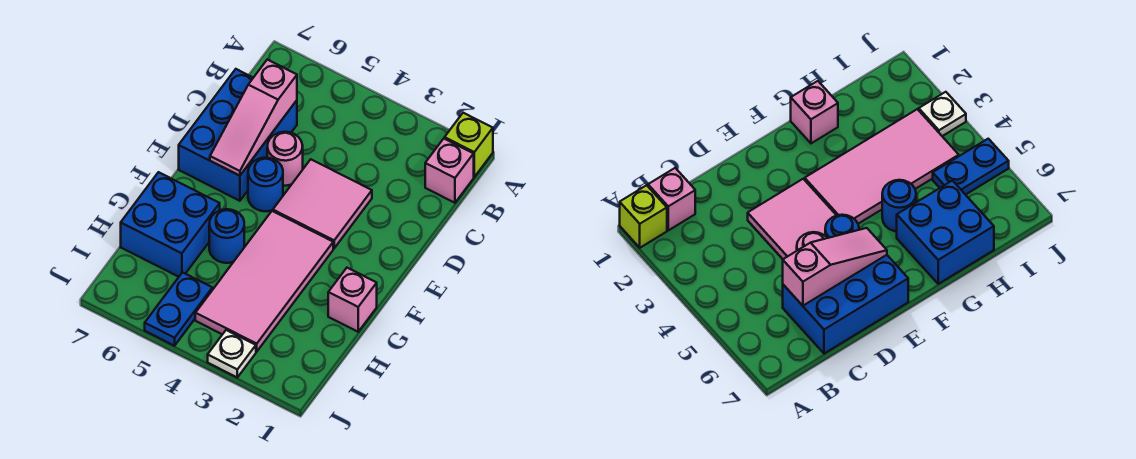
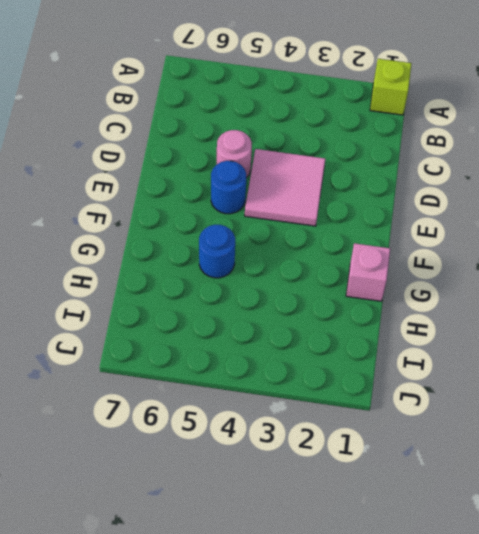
none -> pink 1x1 brick [425,139,474,203]
none -> blue 2x3 brick [179,69,297,201]
none -> pink 2x4 tile [195,211,333,352]

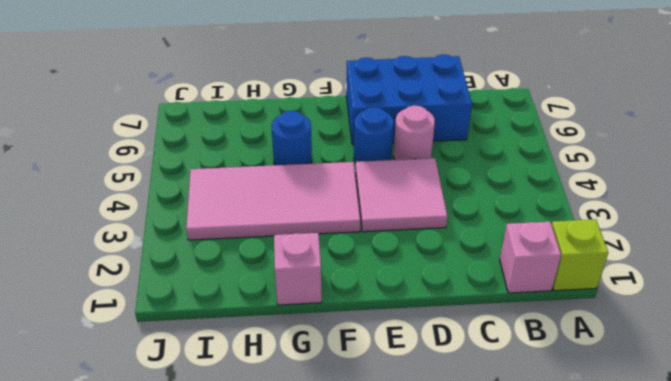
none -> blue 2x2 brick [121,172,220,277]
none -> blue 1x2 plate [145,272,212,346]
none -> white 1x1 plate [208,330,256,377]

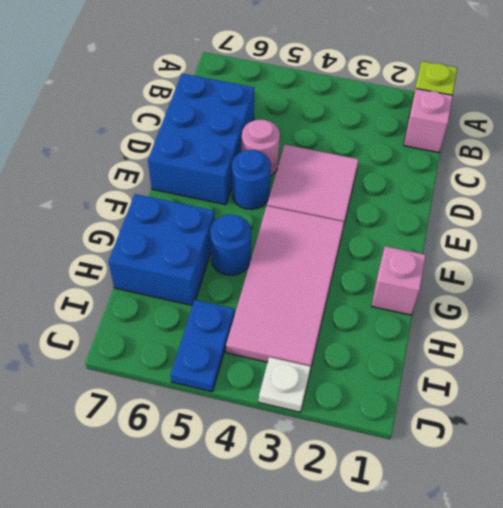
none -> pink 1x3 slope [210,60,297,176]

